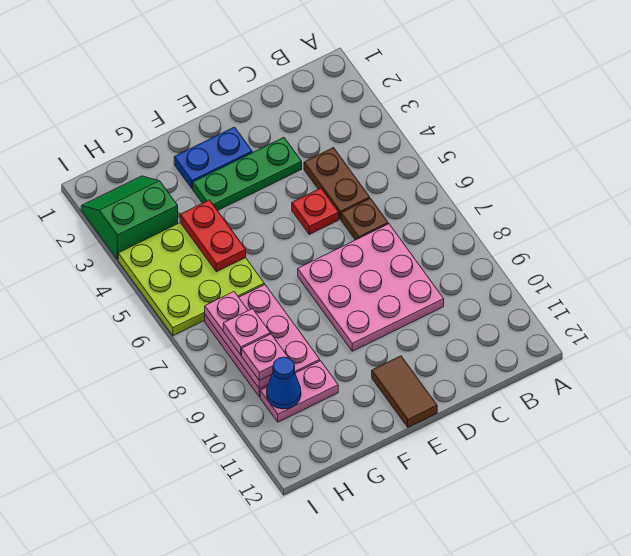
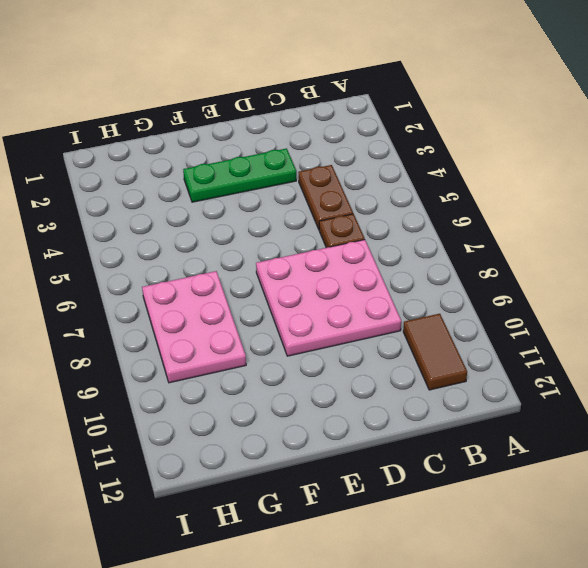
brown 1x2 tile [403,314,467,390] -> brown 1x2 tile moved to [372,356,437,427]
none -> red 1x1 plate [292,188,339,234]
none -> blue 1x2 plate [174,127,252,188]
none -> lime 3x3 plate [118,223,264,336]

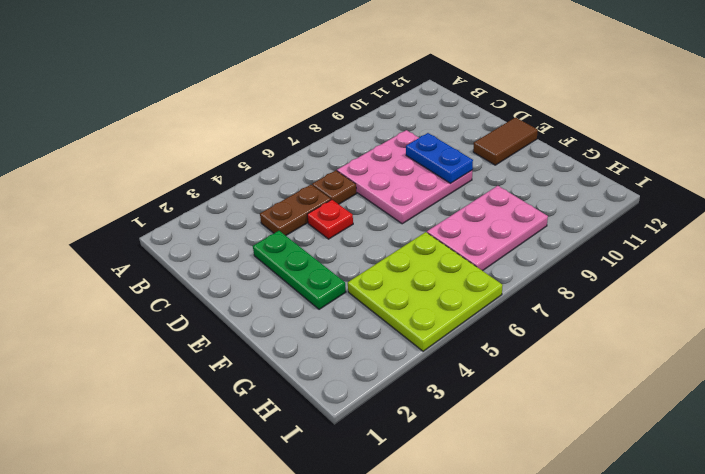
blue 1x2 plate [406,133,473,184] -> blue 1x2 plate moved to [174,127,252,188]
none -> pink 1x2 plate [260,361,338,422]
none -> green 2x2 slope [81,176,178,259]
none -> red 1x2 plate [180,200,246,272]

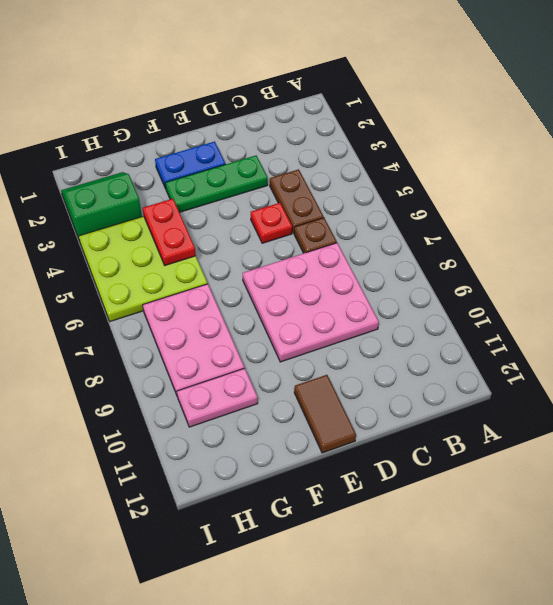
none -> pink 1x3 plate [205,292,272,389]
none -> blue 1x1 cone [267,357,301,409]
none -> pink 1x1 plate [223,309,270,355]

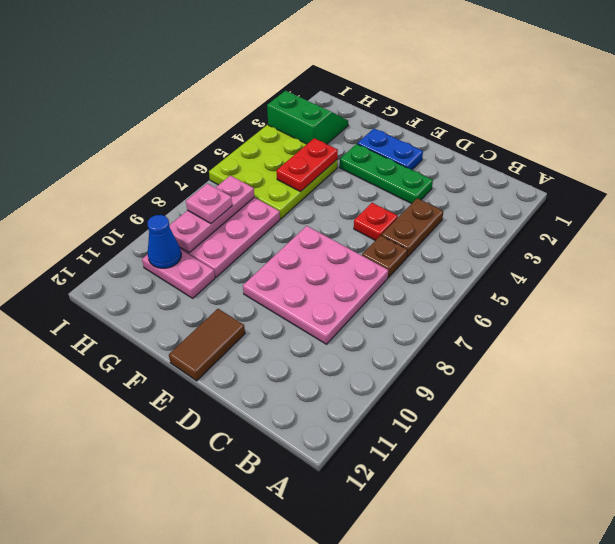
none -> pink 1x1 plate [242,334,288,380]

